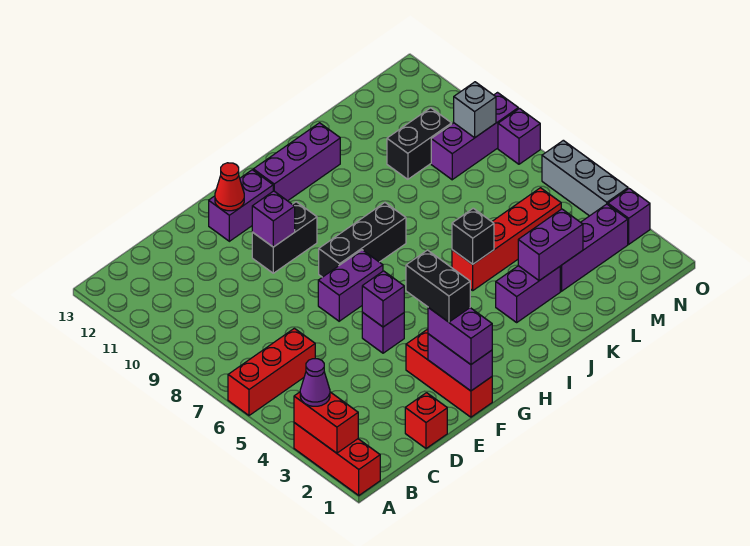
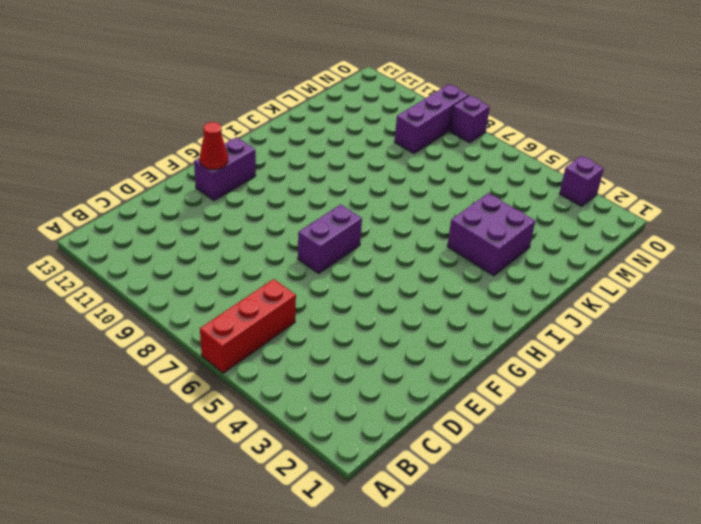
purple 2x2 brick [447,193,535,276] -> purple 1x2 brick [496,266,560,322]
none -> red 1x3 brick [294,423,380,495]
none -> red 1x1 brick [405,393,447,448]
none -> red 1x3 brick [406,329,492,417]

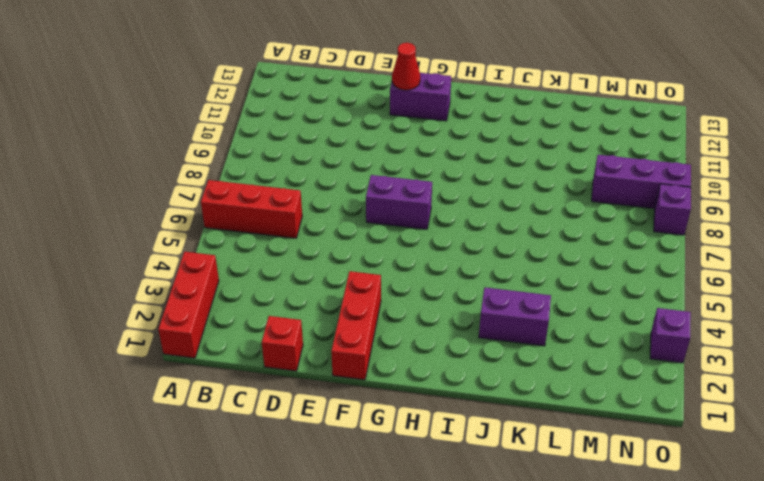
none -> purple 1x1 brick [362,312,404,353]
none -> black 1x2 brick [252,202,317,273]
none -> black 1x3 brick [319,203,406,277]

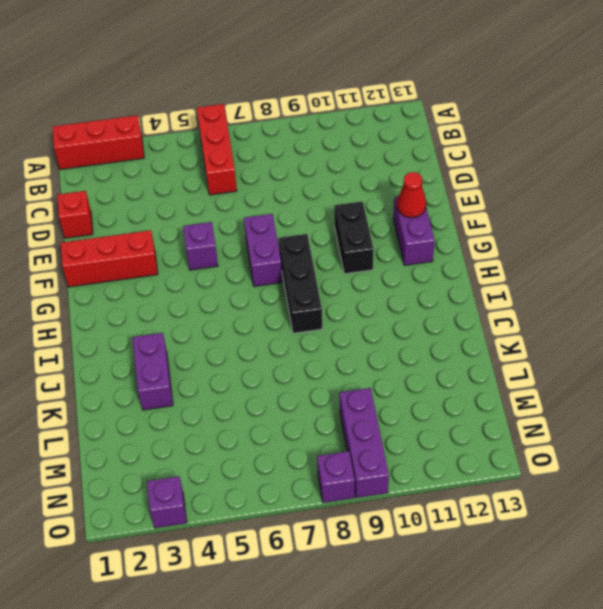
none -> purple 1x3 brick [253,123,340,201]
none -> red 1x4 brick [452,188,561,290]
none -> purple 1x3 brick [560,204,628,291]

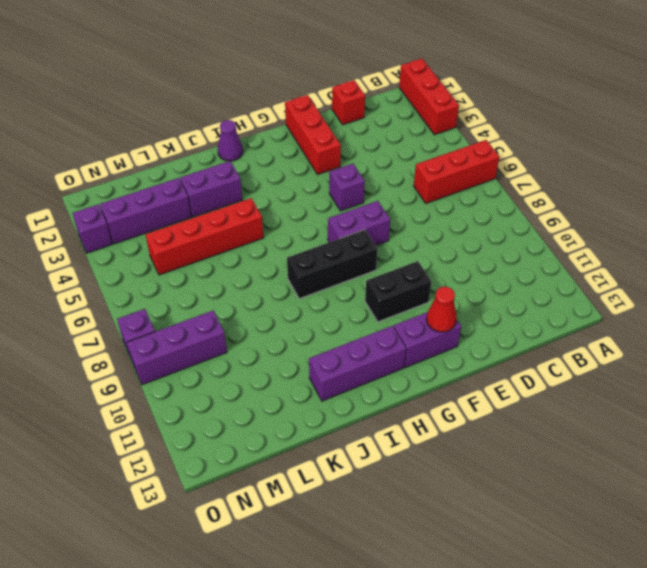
purple 1x1 cone [218,120,243,161] -> purple 1x1 cone moved to [300,359,330,406]
none -> black 1x2 brick [387,108,452,179]
none -> grey 1x3 brick [542,140,628,216]
none -> red 1x2 brick [294,392,358,453]

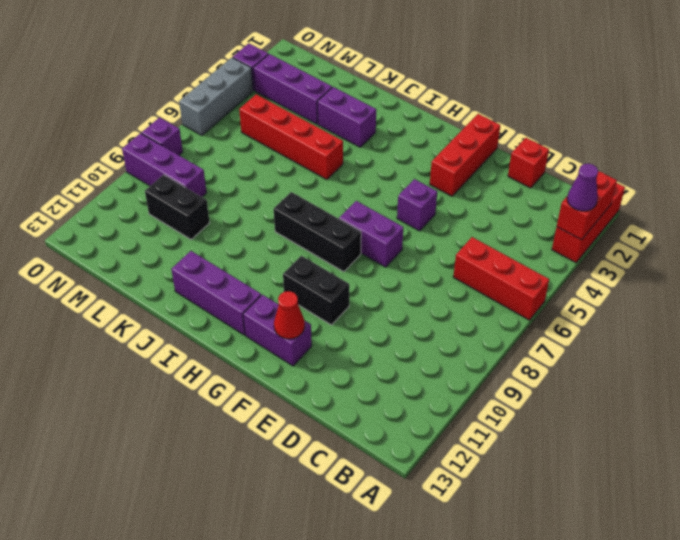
none -> purple 1x2 brick [428,334,492,391]
none -> purple 1x1 brick [362,271,404,327]
none -> purple 1x1 brick [252,191,295,247]

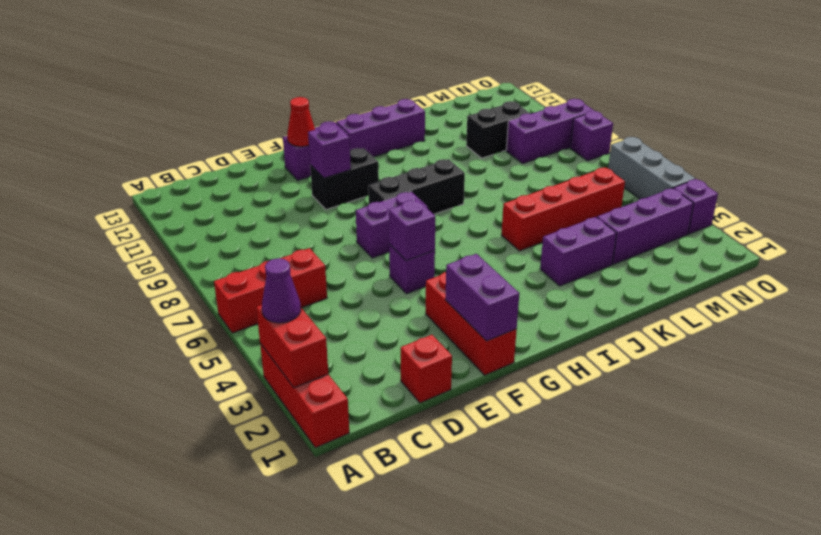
none -> black 1x1 brick [452,208,494,264]
none -> purple 1x2 brick [518,209,583,281]
none -> grey 1x1 brick [454,82,496,138]

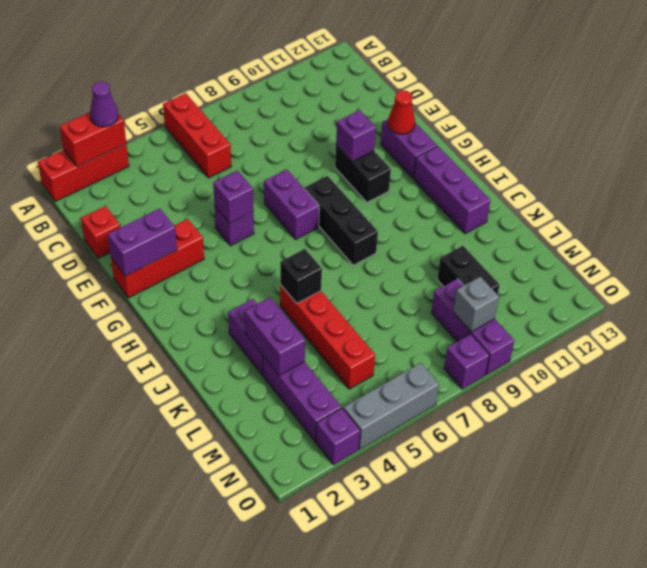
none -> purple 1x2 brick [428,308,492,364]
none -> black 1x2 brick [406,250,470,322]

